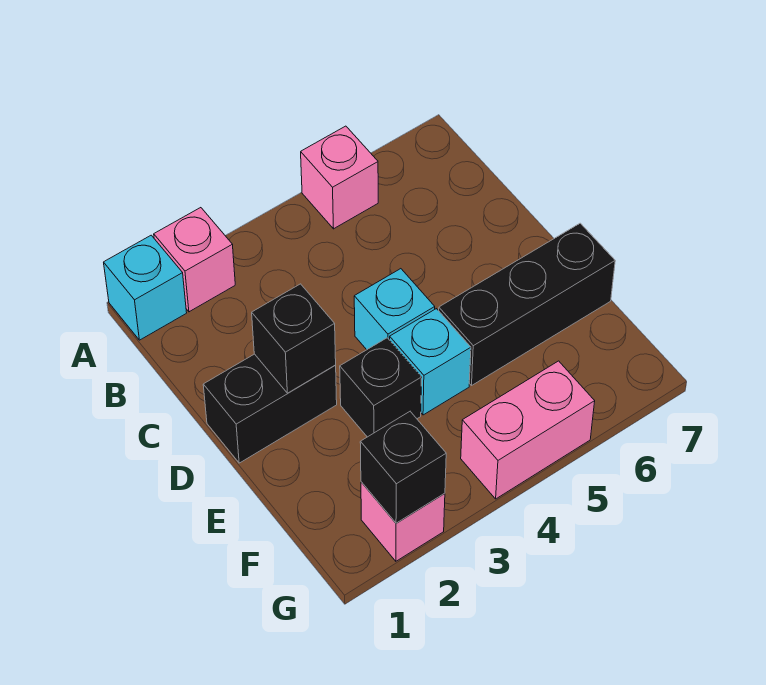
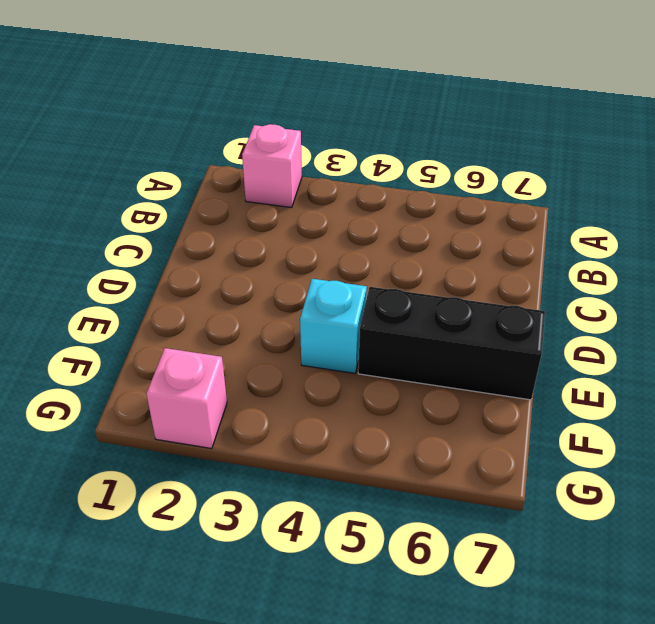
none -> cyan 1x1 brick [104,235,187,340]
none -> pink 1x1 brick [301,126,378,229]
none -> black 1x2 brick [203,354,337,463]

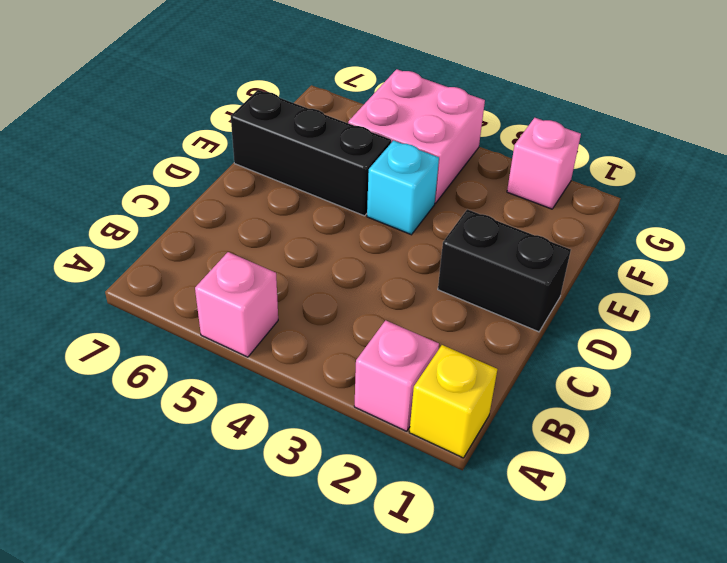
yellow 1x1 brick [409,345,497,458] -> cyan 1x1 brick [104,235,187,340]
pink 2x2 brick [348,69,485,203] -> pink 1x2 brick [461,361,595,499]
none -> cyan 1x1 brick [354,269,435,350]
none -> black 1x1 brick [340,338,422,437]
none -> black 1x1 brick [252,284,336,393]

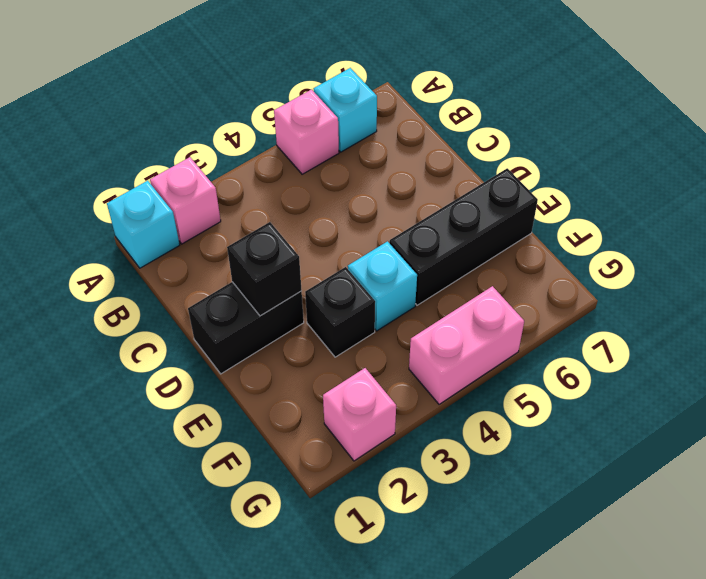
cyan 1x1 brick [314,68,377,152] -> cyan 1x1 brick moved to [354,269,435,350]
none -> black 1x1 brick [360,412,446,523]

